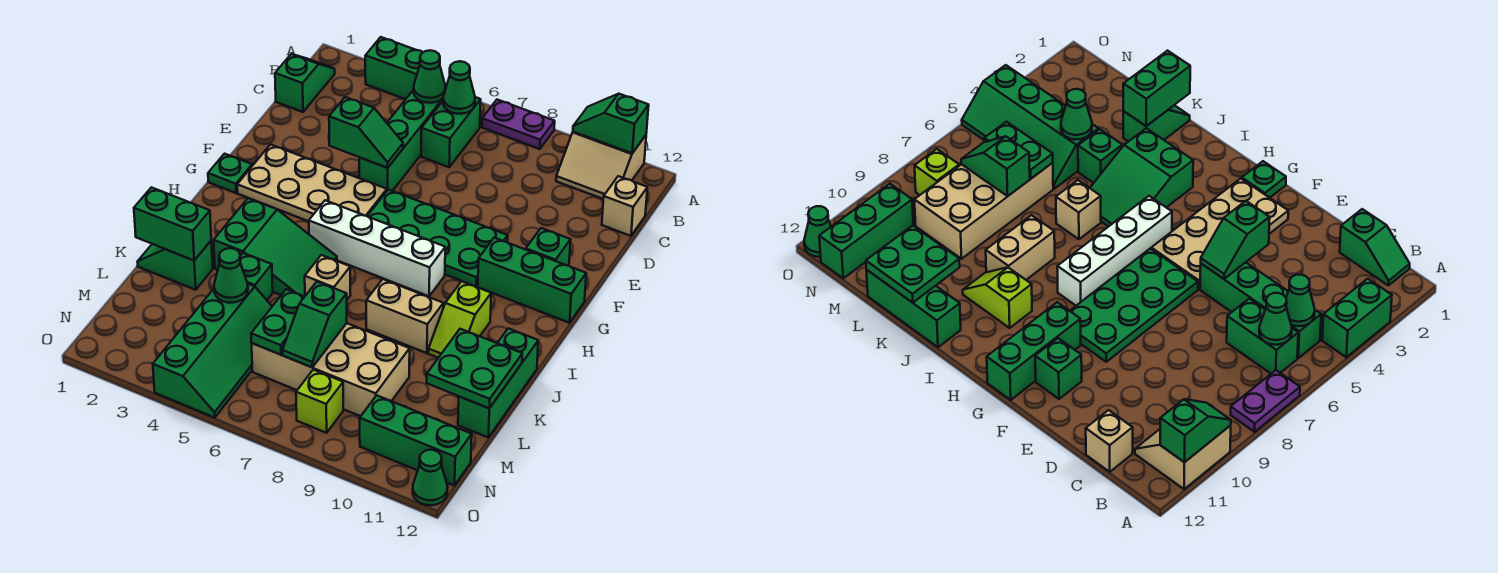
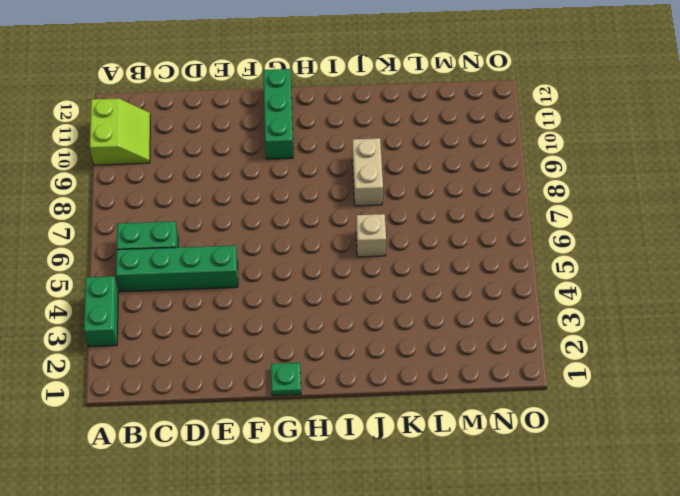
lime 2x2 slope [90,98,150,165] -> tan 2x2 slope [556,132,646,199]
none -> purple 1x2 plate [482,100,555,149]
none -> green 1x2 slope [275,54,335,112]
none -> tan 1x1 brick [602,176,647,236]
none -> tan 2x4 plate [237,145,387,221]

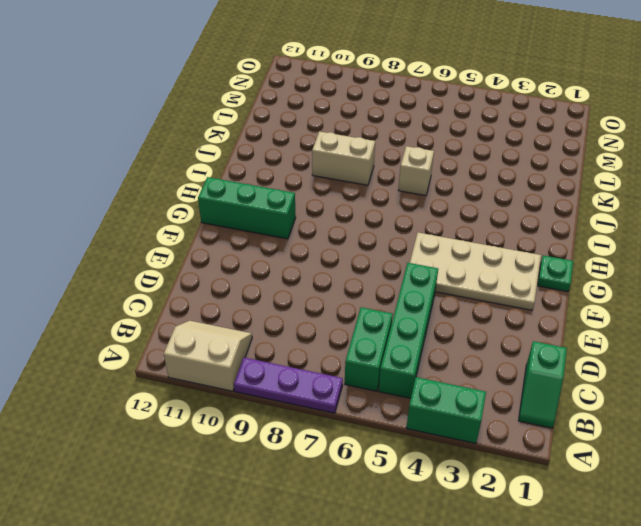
purple 1x3 plate [234,358,343,413] -> purple 1x2 plate [482,100,555,149]
none -> tan 1x1 brick [602,176,647,236]
none -> green 2x4 plate [367,190,508,287]
none -> green 1x1 brick [526,228,571,266]
none -> white 1x4 brick [309,200,445,296]

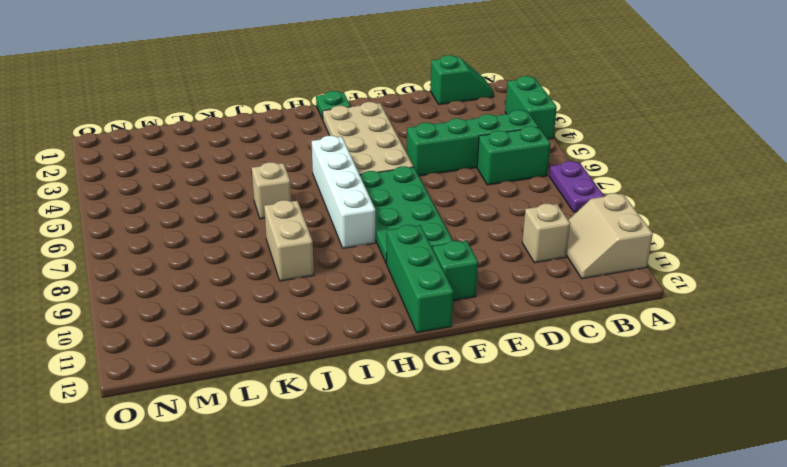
tan 1x1 brick [522,204,570,263] -> tan 1x1 brick moved to [602,176,647,236]
none -> green 2x3 slope [214,198,337,296]
none -> lime 1x2 slope [428,281,491,358]
none -> green 1x3 brick [458,328,538,437]
none -> green 1x2 slope [137,241,213,290]

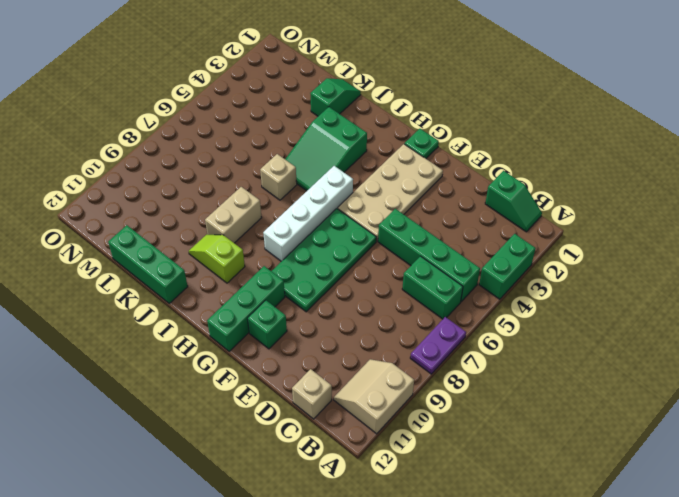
none -> green 1x1 brick [240,253,273,300]
none -> green 2x4 slope [153,284,272,418]
none -> tan 2x4 brick [252,323,410,416]
none -> lime 1x1 brick [296,370,343,433]

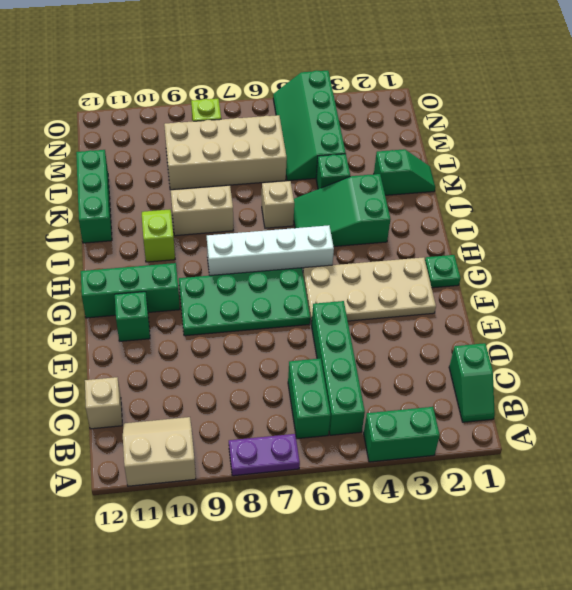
none -> green 1x3 brick [360,395,472,486]
none -> green 1x1 cone [413,450,448,505]
none -> green 1x2 slope [573,94,649,153]
none -> green 1x1 cone [414,50,445,103]

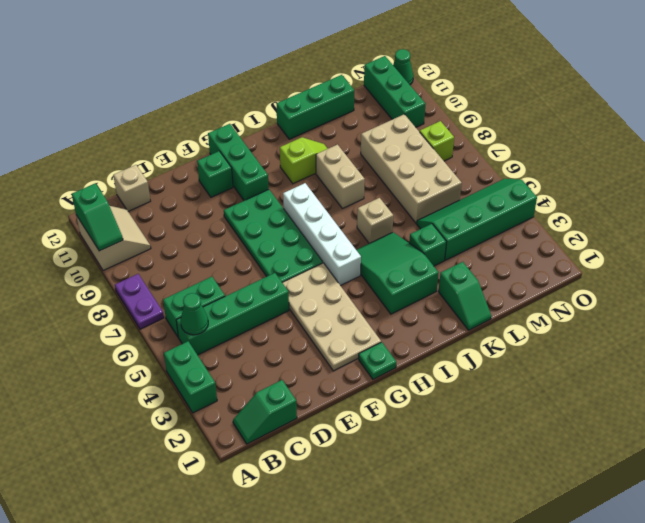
none -> green 1x1 cone [443,61,475,114]
none -> green 1x2 slope [329,97,403,168]
none -> green 1x2 brick [134,187,211,260]
none -> green 2x2 plate [427,329,522,408]

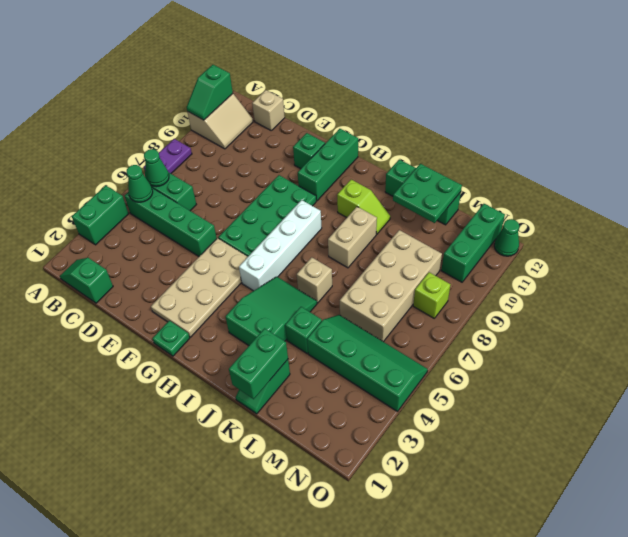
none -> green 1x2 slope [329,97,403,168]
none -> green 1x1 cone [214,248,248,303]
none -> green 1x2 plate [251,289,305,355]
none -> green 1x2 slope [283,282,347,367]

